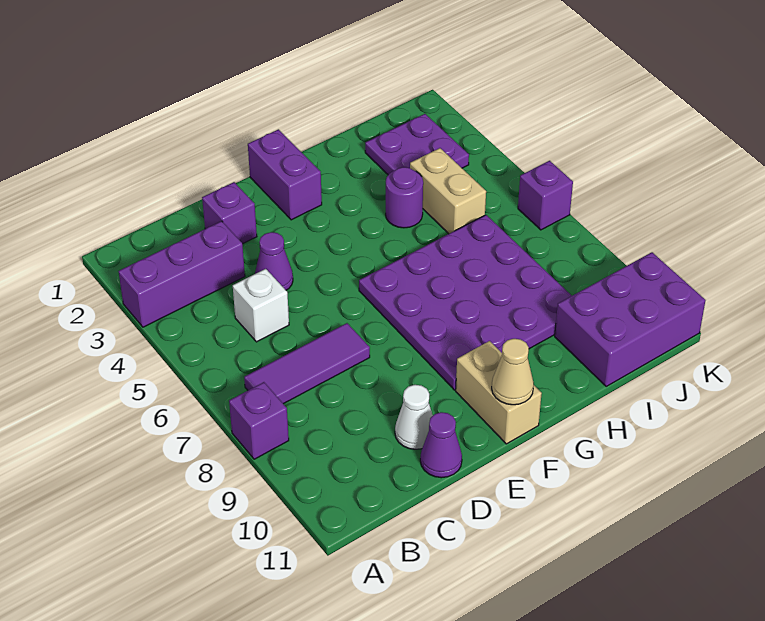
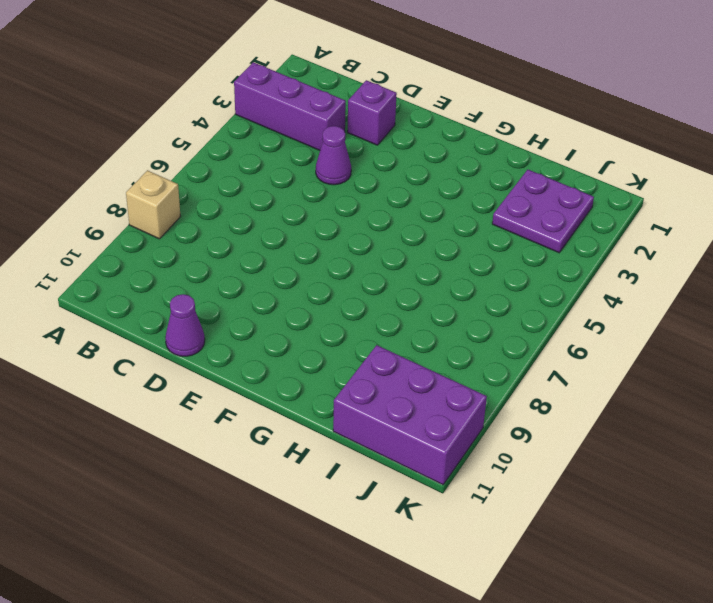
tan 1x1 brick [126,170,181,239] -> purple 1x1 brick [229,382,289,459]
none -> purple 1x3 tile [244,323,370,404]
none -> white 1x1 brick [233,269,289,342]
none -> white 1x1 cone [395,385,433,449]

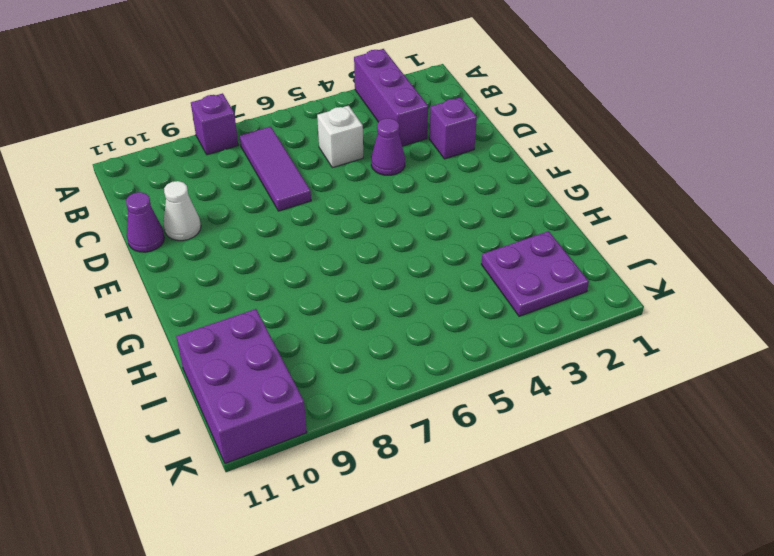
none -> purple 1x2 brick [248,129,322,220]
none -> purple 4x4 plate [359,215,572,390]
none -> tan 1x2 brick [456,341,542,444]

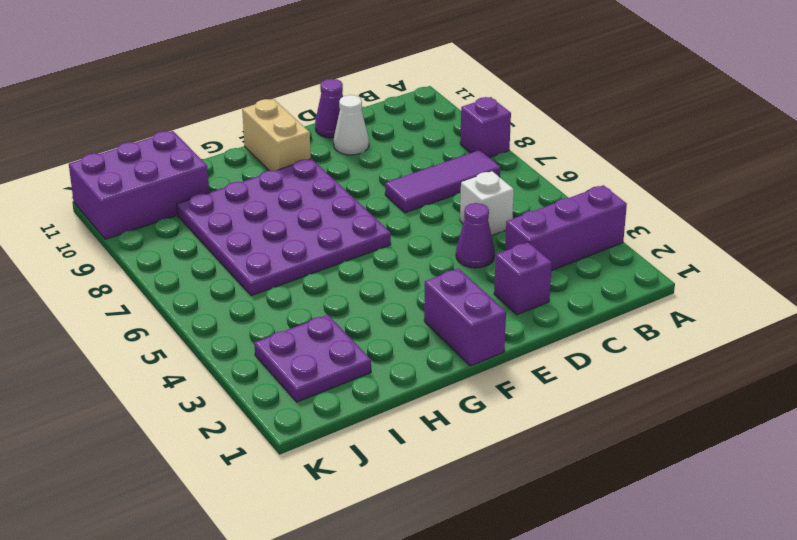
none -> purple 1x1 round brick [386,167,423,228]
none -> tan 1x2 brick [410,148,486,234]
none -> purple 1x1 brick [518,161,573,230]

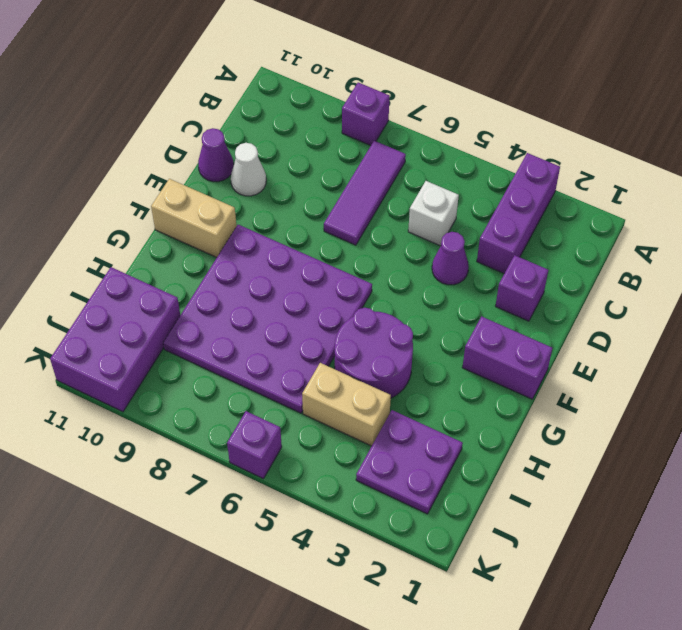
purple 2x2 round brick [335,308,413,398] -> purple 1x1 round brick [386,167,423,228]
none -> tan 1x1 cone [492,339,534,405]

